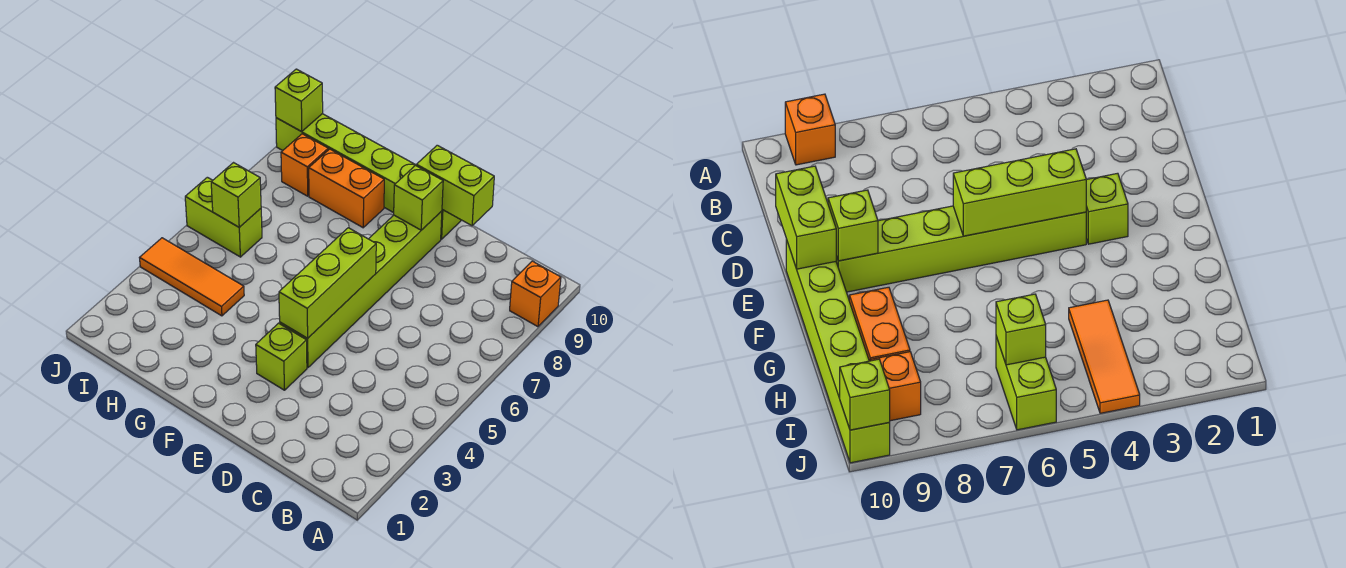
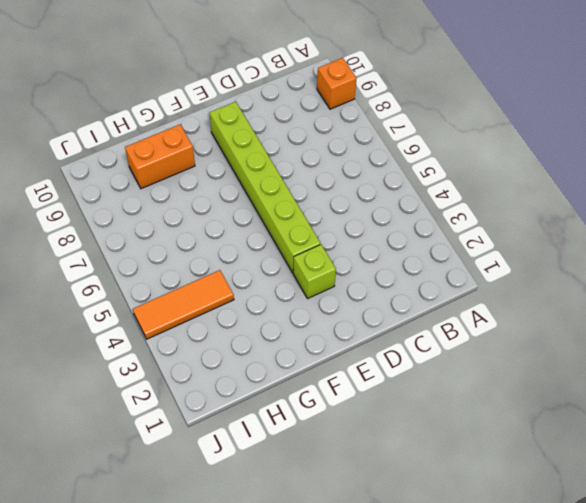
none -> lime 1x6 brick [276,114,461,239]
none -> lime 1x2 brick [185,177,262,257]
none -> orange 1x1 brick [281,134,328,196]

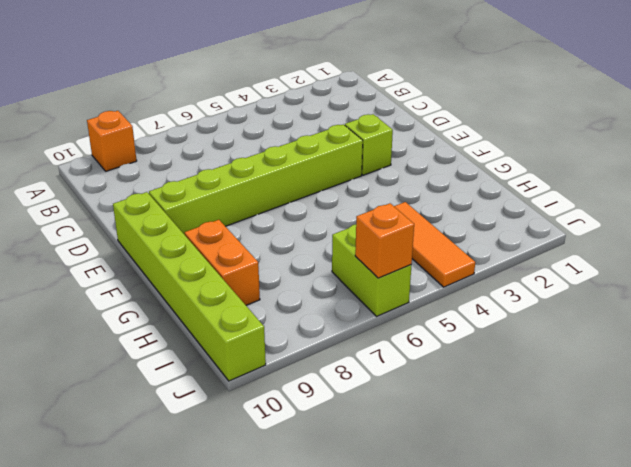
orange 1x1 brick [355,203,414,278] -> orange 1x1 brick moved to [281,134,328,196]
none -> lime 1x2 brick [416,145,494,226]
none -> lime 1x3 brick [279,228,376,338]
none -> lime 1x1 brick [394,165,443,230]

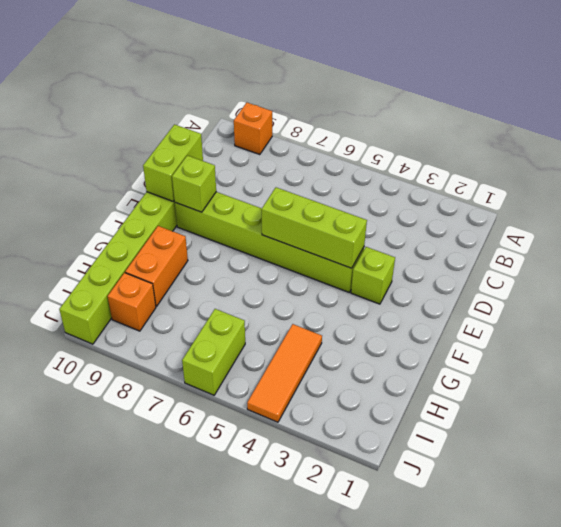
none -> lime 1x1 brick [211,163,261,227]
none -> lime 1x1 brick [275,69,323,132]

